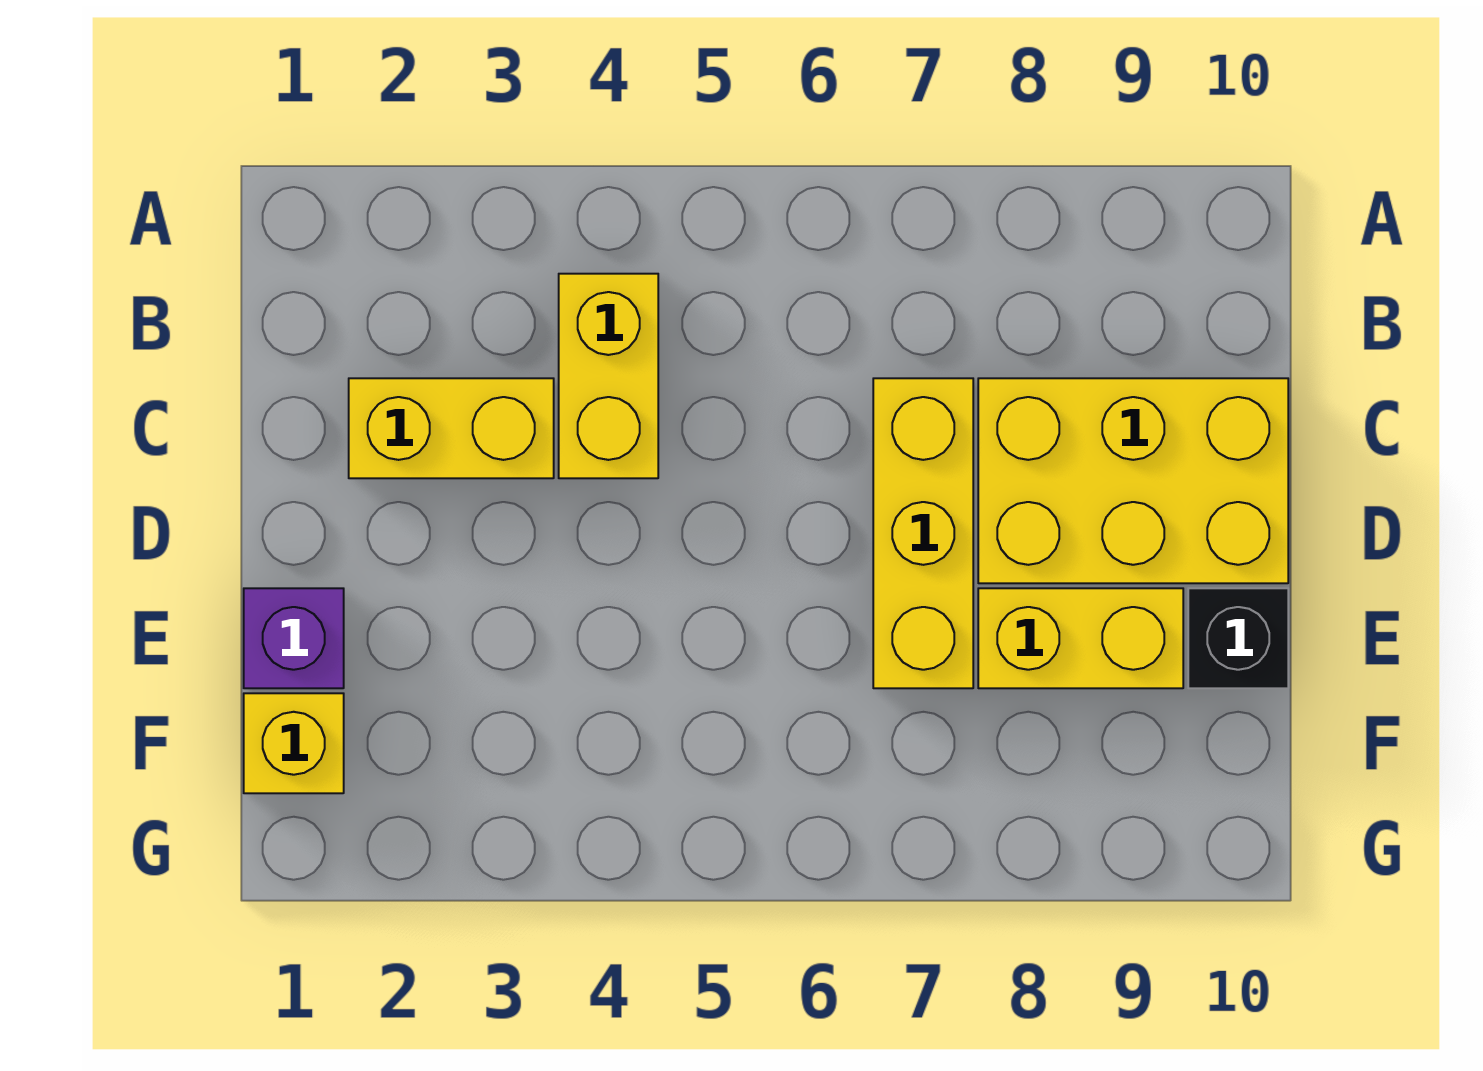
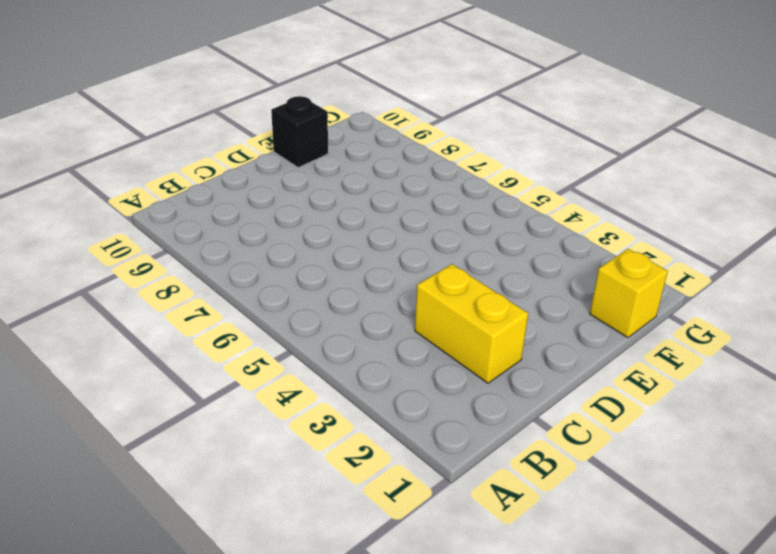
none -> yellow 1x2 brick [559,274,658,478]
none -> yellow 1x3 brick [873,378,973,688]

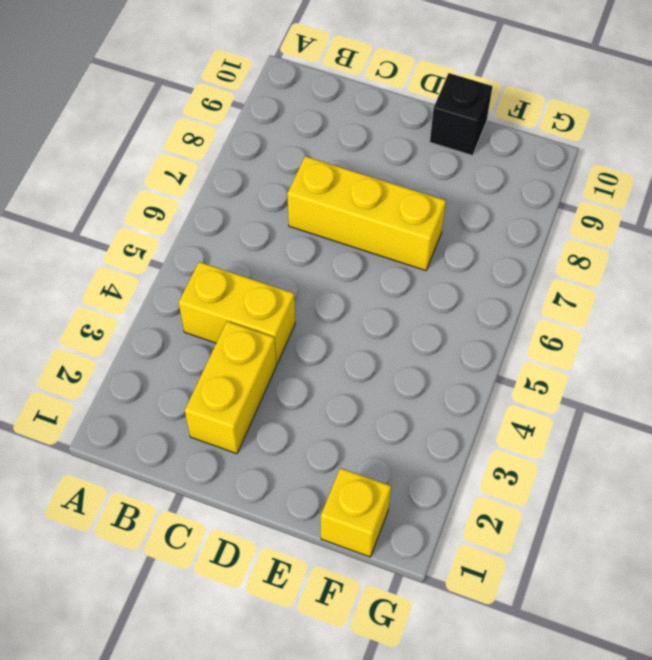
none -> yellow 2x3 brick [978,378,1288,583]
none -> purple 1x1 brick [244,588,344,688]

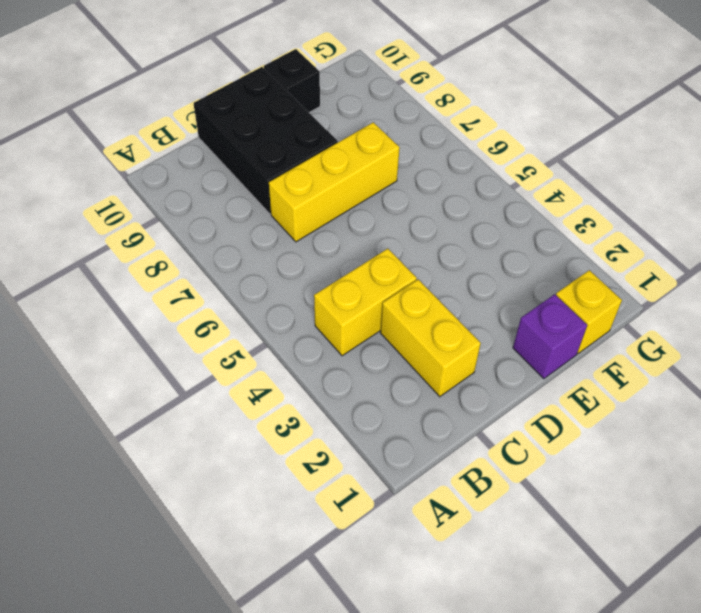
black 2x3 brick [194,67,338,214] -> yellow 2x3 brick [978,378,1288,583]
none -> yellow 1x2 brick [978,588,1183,688]

